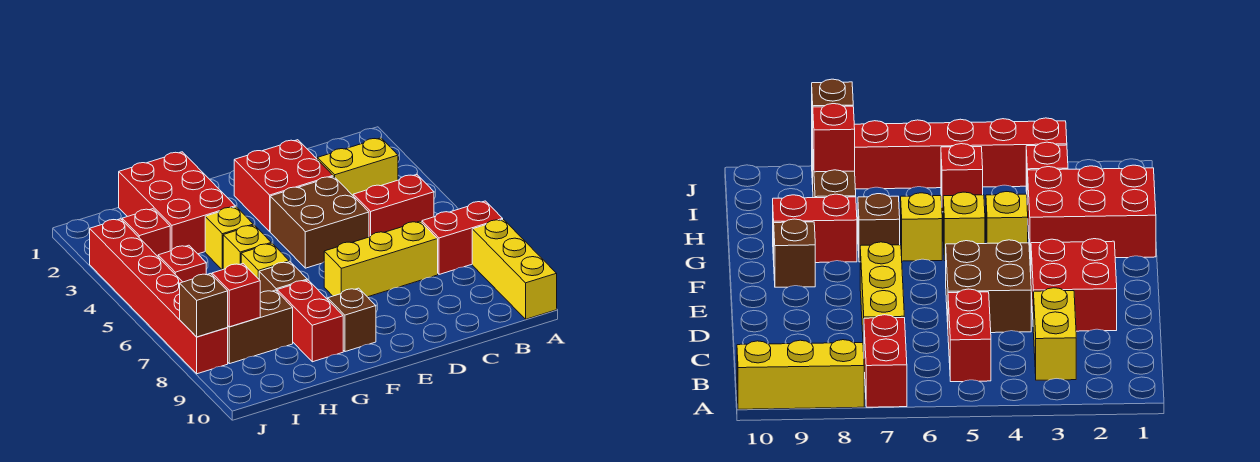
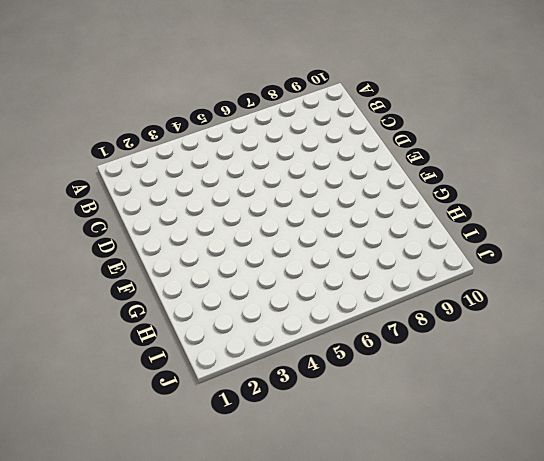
none -> red 1x2 brick [422,201,503,274]
none -> yellow 1x3 brick [472,219,557,319]
none -> yellow 1x2 brick [317,138,398,195]

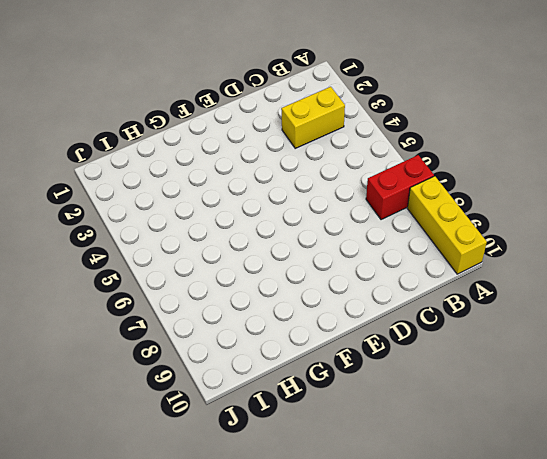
none -> red 1x2 brick [353,174,434,237]
none -> yellow 1x3 brick [324,221,438,297]
none -> red 2x2 brick [234,140,333,231]

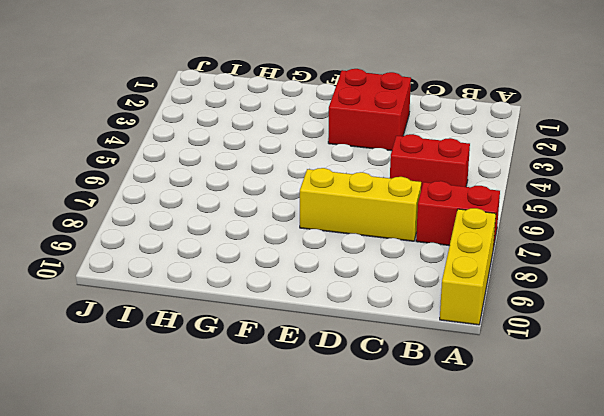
none -> yellow 1x2 brick [317,138,398,195]
none -> brown 2x2 brick [270,176,369,268]
none -> brown 1x1 brick [328,288,376,352]

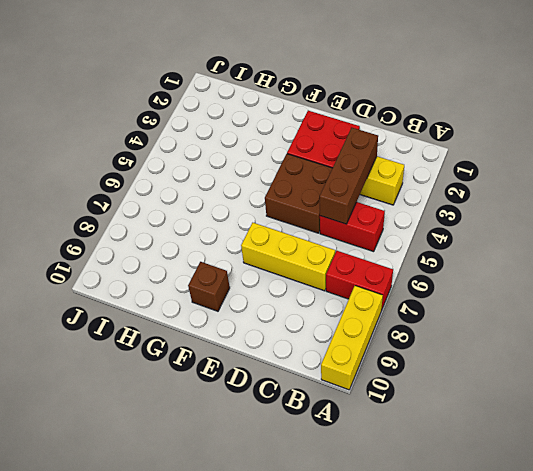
brown 1x3 brick [320,128,378,224] -> none
none -> red 2x3 brick [119,152,235,254]
none -> yellow 1x1 brick [205,207,253,270]
none -> yellow 1x1 brick [223,225,271,269]

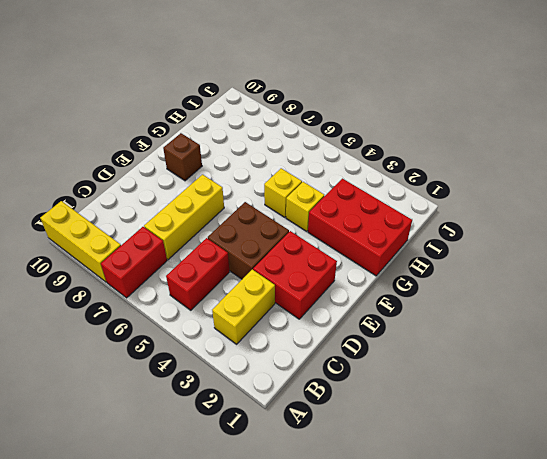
none -> yellow 1x1 brick [241,243,289,279]
none -> brown 1x1 brick [259,262,307,293]
none -> red 1x2 brick [277,280,343,362]

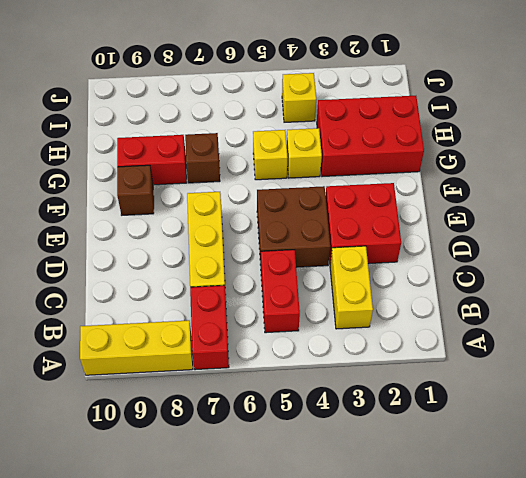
yellow 1x1 brick [282,73,316,122] -> yellow 1x1 brick moved to [241,243,289,279]
none -> brown 1x2 brick [227,290,293,364]
none -> red 1x1 brick [122,209,170,256]
none -> red 1x1 brick [158,245,206,282]

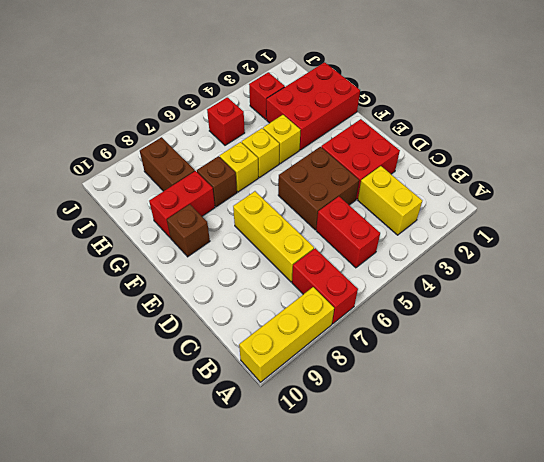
none -> red 1x6 brick [90,219,228,374]
none -> red 1x1 brick [212,264,260,327]
none -> brown 1x1 brick [180,274,228,337]

